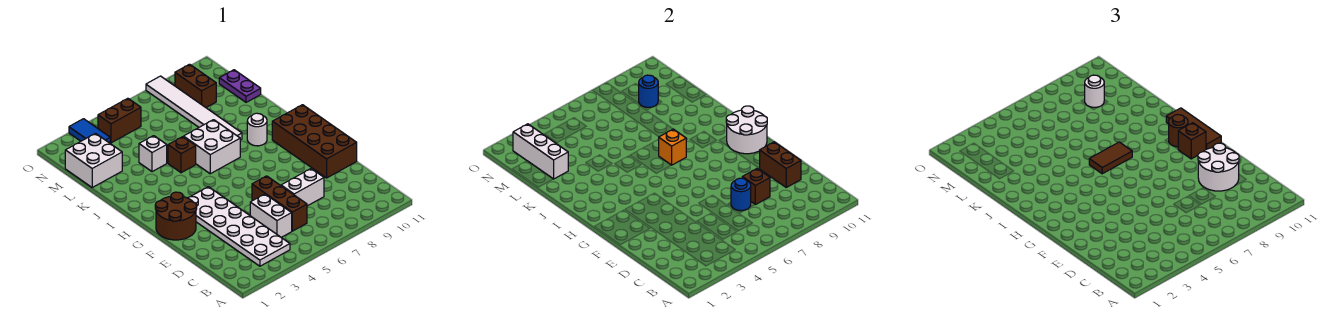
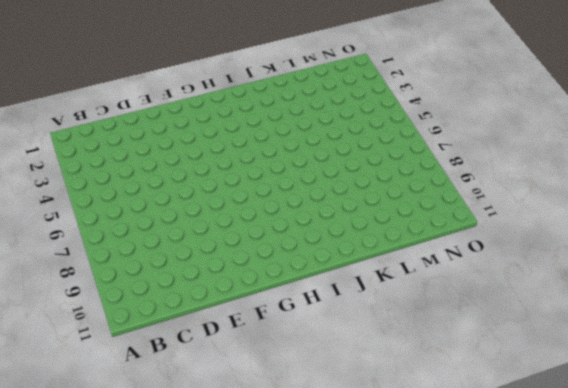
none -> white 2x6 plate [188,187,290,266]
none -> white 1x2 brick [250,194,292,237]
none -> brown 1x3 brick [252,176,307,231]

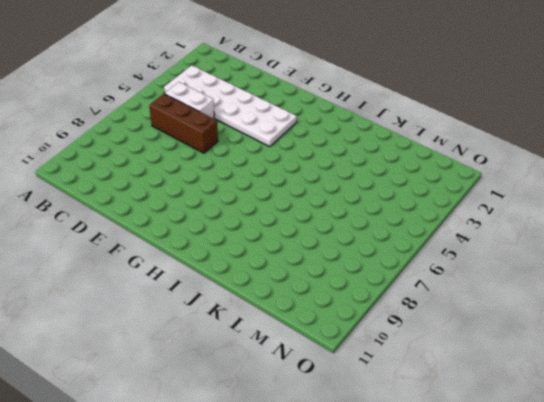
none -> white 1x2 brick [281,169,324,206]
none -> brown 2x4 brick [272,105,357,178]
none -> brown 2x2 round brick [155,192,197,240]

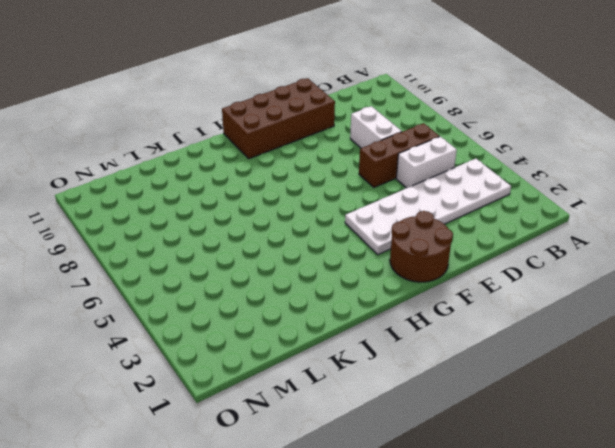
none -> white 2x2 brick [184,120,240,174]
none -> white 1x1 round brick [247,113,267,146]
none -> brown 1x1 brick [168,137,196,173]

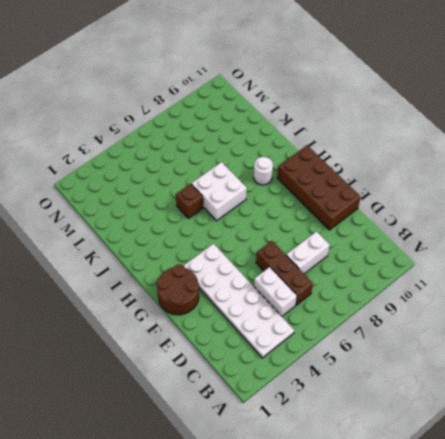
none -> white 1x6 tile [146,76,242,140]
none -> white 1x1 brick [139,136,167,172]
none -> white 2x2 brick [65,134,122,187]

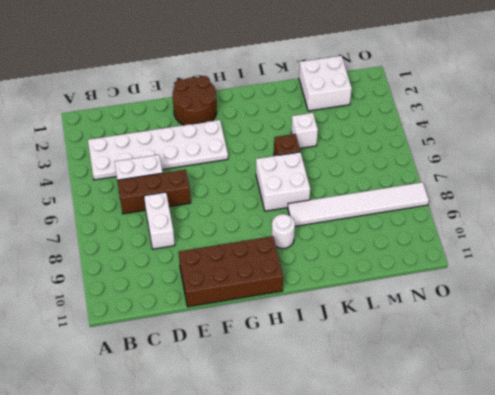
none -> purple 1x2 plate [219,70,261,102]
none -> brown 1x2 brick [175,64,216,107]
none -> blue 1x2 tile [69,119,110,143]

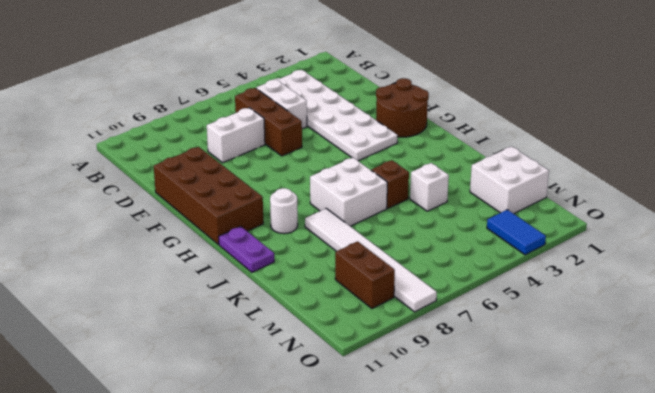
purple 1x2 plate [219,226,274,272] -> purple 1x2 plate moved to [219,70,261,102]
none -> brown 1x2 brick [98,98,141,143]
none -> blue 1x1 round brick [731,178,751,211]
none -> brown 1x1 brick [742,169,770,205]

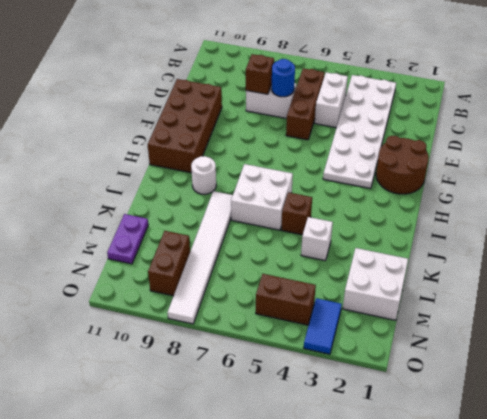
none -> brown 1x2 brick [760,142,801,187]
none -> white 2x2 round brick [726,106,767,154]
none -> orange 1x1 brick [659,129,686,165]

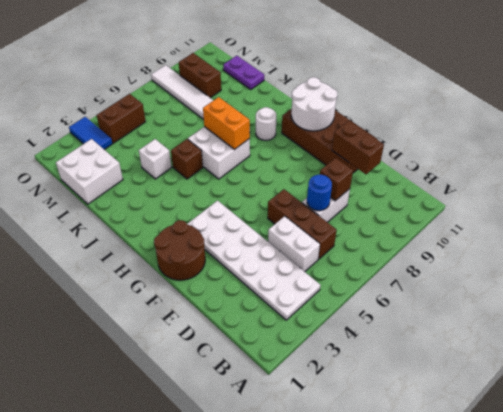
orange 1x2 brick [203,97,250,150] -> orange 1x1 brick [659,129,686,165]
none -> white 1x3 brick [513,124,568,179]
none -> blue 1x1 round brick [639,75,658,107]
none -> white 2x2 round brick [1198,143,1239,191]

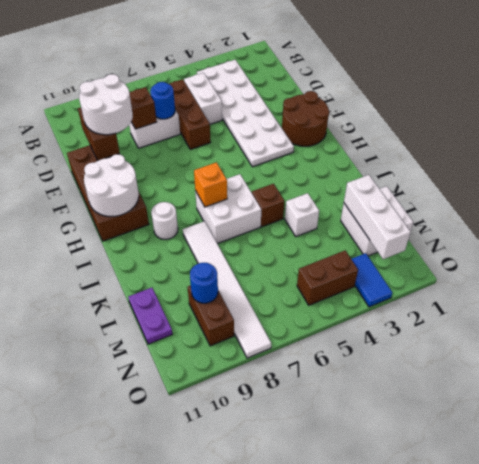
none -> brown 1x1 brick [1178,123,1206,159]
none -> brown 1x3 tile [1166,108,1221,149]
none -> brown 1x1 round brick [1169,115,1188,147]

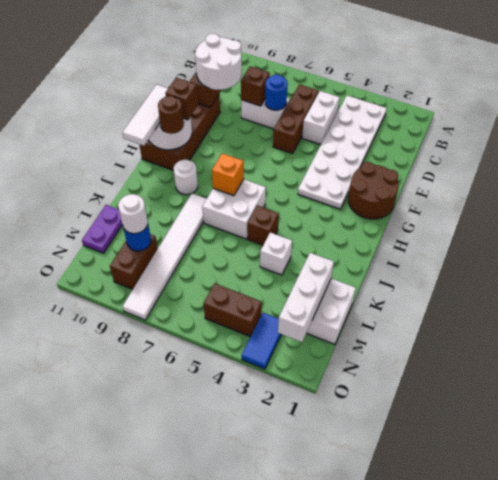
white 1x3 tile [122,84,168,146] -> brown 1x3 tile [1166,108,1221,149]
none -> brown 1x2 tile [1089,142,1132,174]

